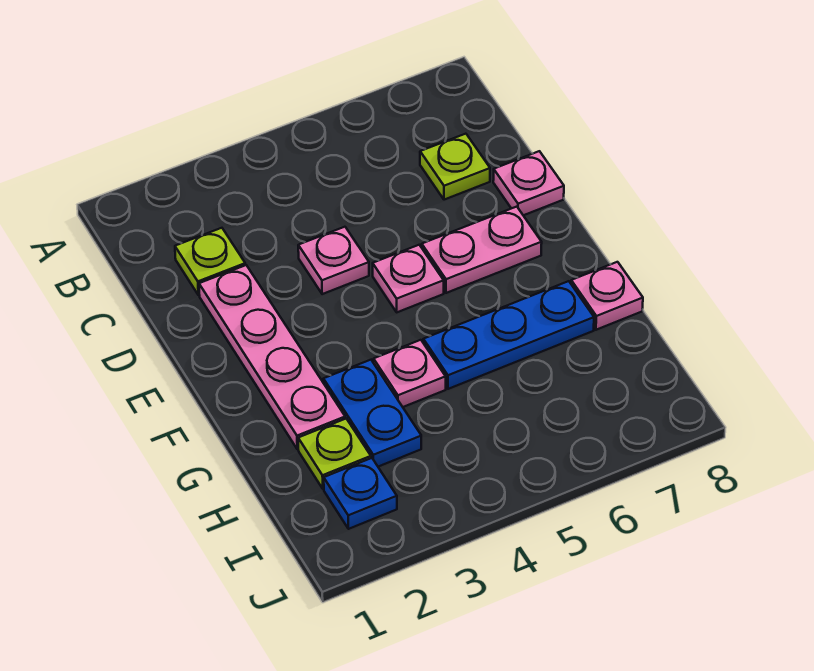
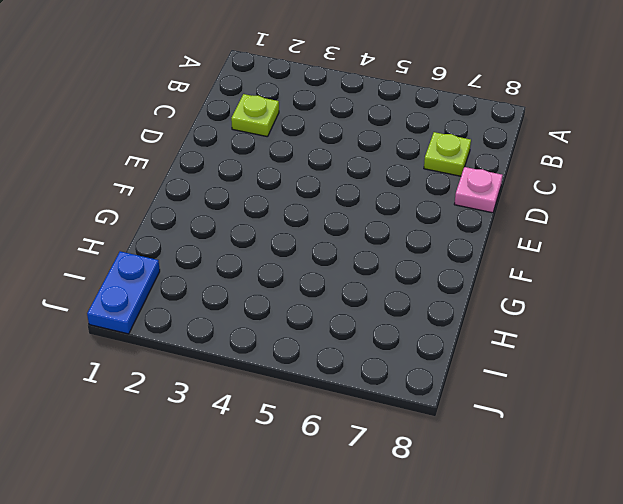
blue 1x2 plate [87,251,160,334] -> blue 1x2 plate moved to [323,360,421,467]
none -> pink 1x4 plate [199,265,345,449]
none -> pink 1x1 plate [298,227,369,294]
none -> pink 1x1 plate [373,245,444,312]

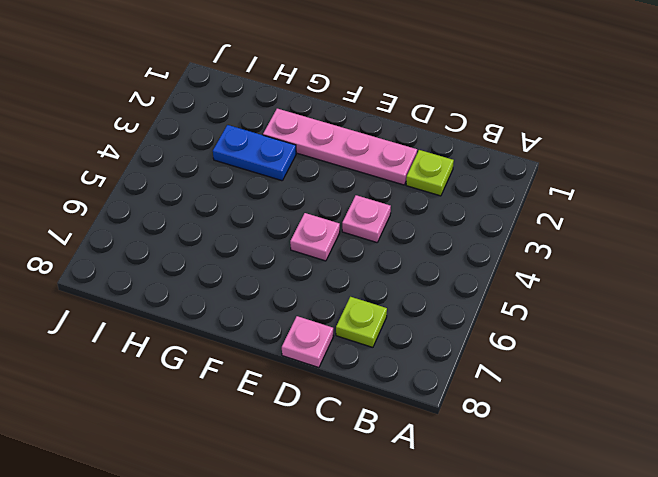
none -> pink 1x2 plate [422,207,542,293]
none -> pink 1x1 plate [374,340,446,407]
none -> blue 1x3 plate [423,281,594,389]

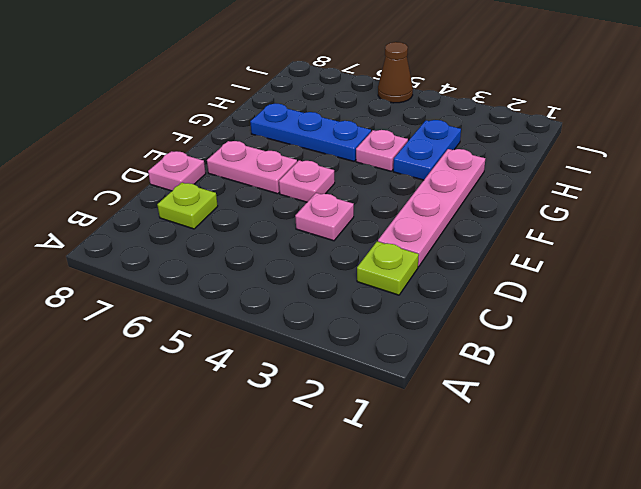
brown 1x1 cone [378,42,413,103] -> none
none -> pink 1x1 plate [571,262,643,330]
none -> lime 1x1 plate [298,419,371,489]
none -> blue 1x1 plate [324,458,397,529]

